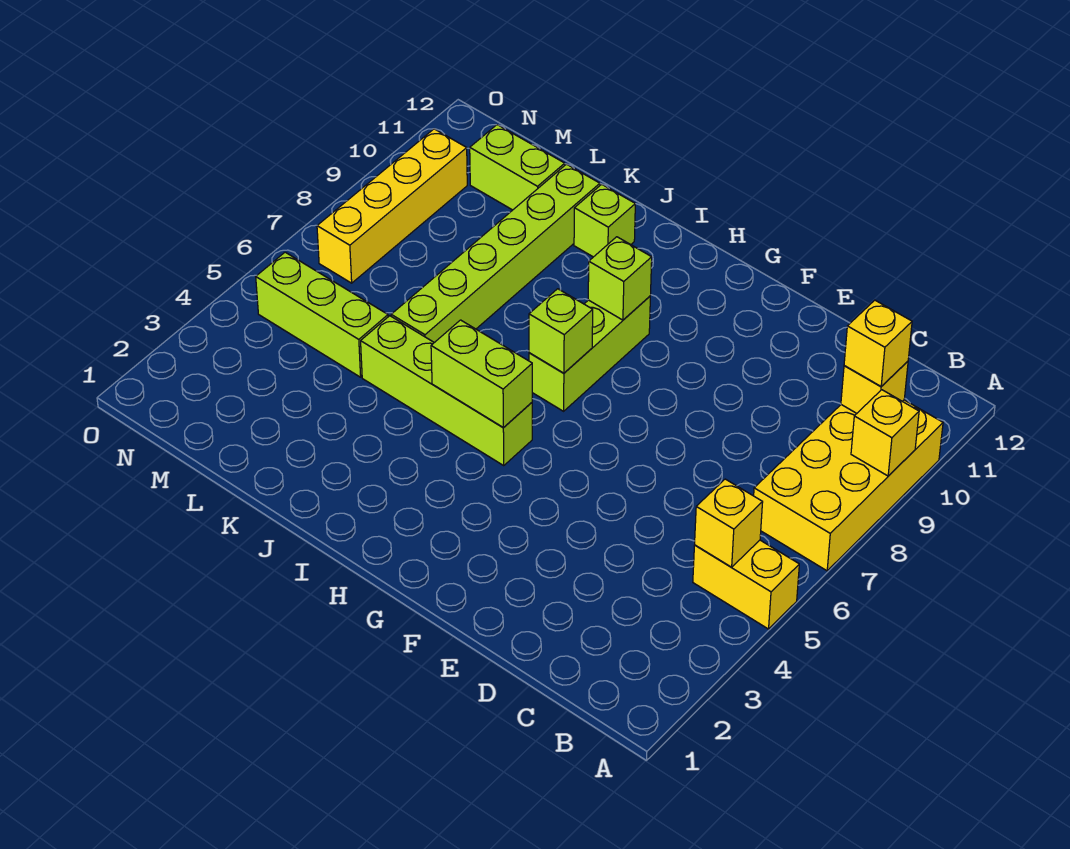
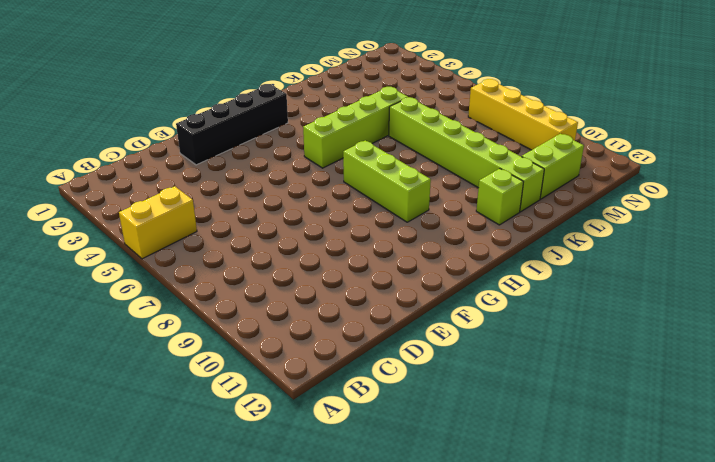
black 1x4 brick [176,84,288,165] -> none
none -> yellow 2x4 brick [754,400,943,571]
none -> lime 1x3 brick [256,252,388,377]
none -> yellow 1x1 brick [851,390,919,476]

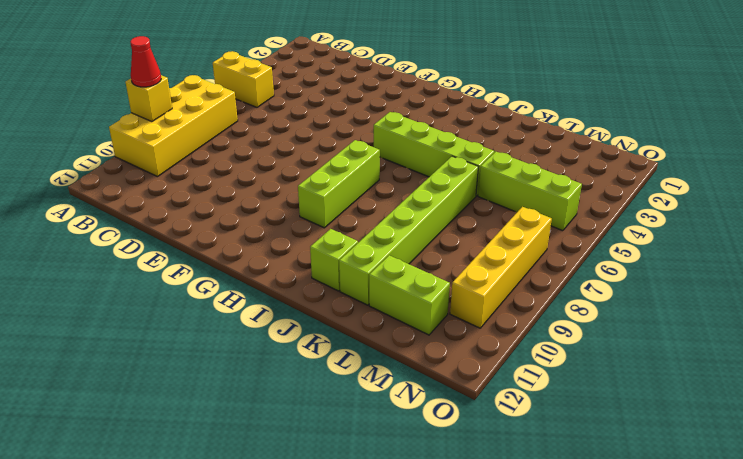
red 1x1 cone [130,36,161,87] -> none
none -> yellow 1x1 brick [695,479,763,567]
none -> yellow 1x1 brick [841,361,908,413]
none -> lime 1x2 brick [431,320,532,428]

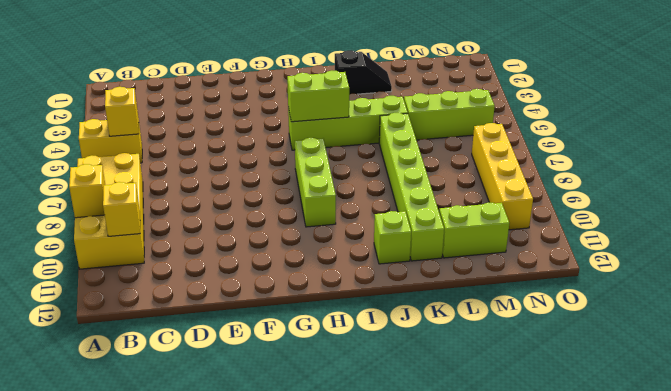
black 1x2 slope [335,50,392,94] -> none
none -> lime 1x1 brick [529,289,593,373]
none -> lime 1x1 brick [588,237,652,320]
none -> yellow 1x1 brick [844,300,912,386]

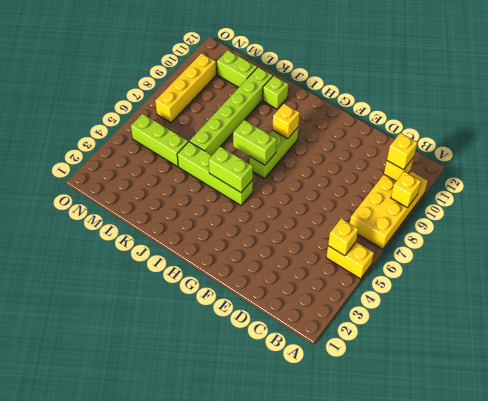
lime 1x2 brick [233,120,277,165] -> lime 1x1 brick [529,289,593,373]
yellow 1x1 brick [272,104,299,139] -> lime 1x1 brick [588,237,652,320]

